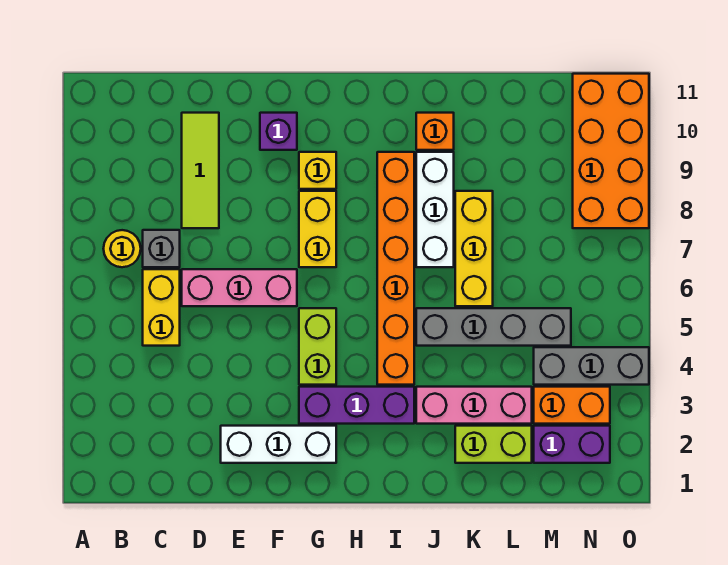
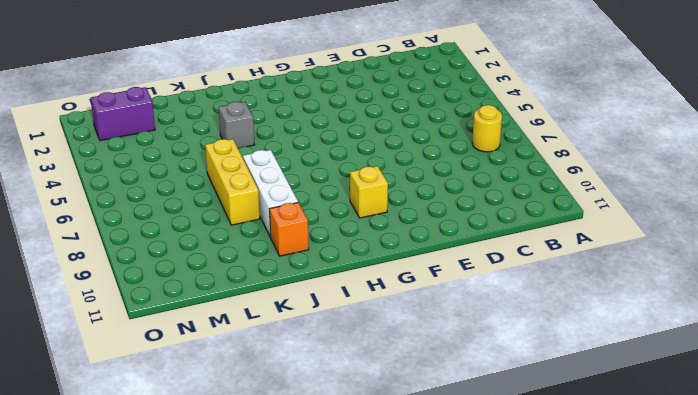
grey 1x1 brick [219,102,254,148] -> grey 1x1 brick moved to [143,230,180,267]
none -> yellow 1x2 brick [143,269,180,346]
none -> pink 1x3 brick [182,269,297,306]
none -> lime 1x3 tile [182,113,219,228]

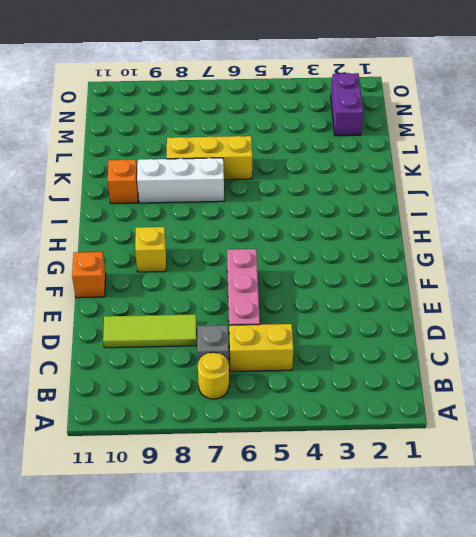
orange 1x1 brick [72,252,106,298] -> none
none -> white 1x3 brick [221,426,336,463]
none -> purple 1x1 brick [260,113,297,150]
none -> purple 1x3 brick [299,387,414,424]

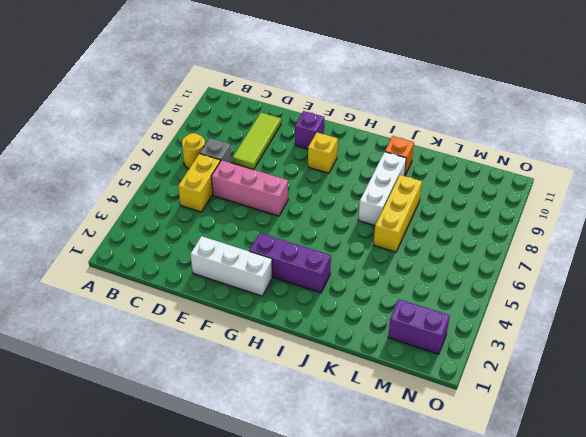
none -> lime 1x2 brick [299,308,336,385]
none -> yellow 1x2 brick [299,191,336,267]
none -> orange 1x6 brick [377,152,414,385]

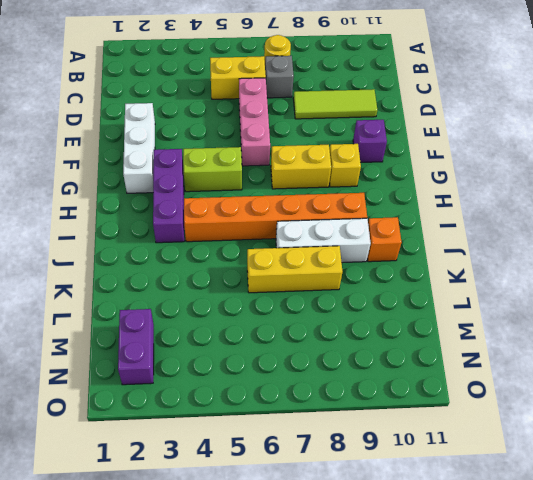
none -> pink 1x3 brick [416,387,532,424]
none -> grey 1x4 brick [416,308,571,346]
none -> lime 1x2 brick [455,426,532,463]

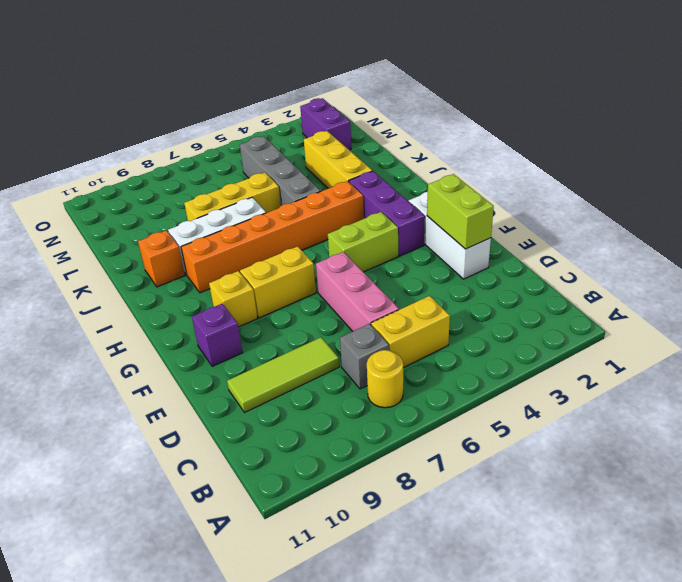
lime 1x2 brick [427,174,494,249] -> lime 1x2 brick moved to [455,426,532,463]
yellow 1x3 brick [304,131,372,188] -> pink 1x3 brick [416,387,532,424]
none -> orange 1x2 brick [534,387,610,424]
none -> grey 1x3 brick [534,347,649,385]
none -> orange 2x4 brick [573,74,649,228]

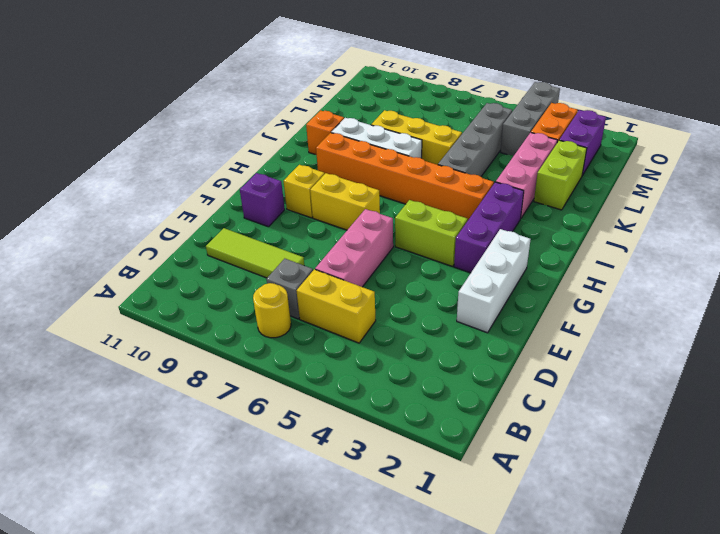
none -> orange 2x4 brick [573,74,649,228]

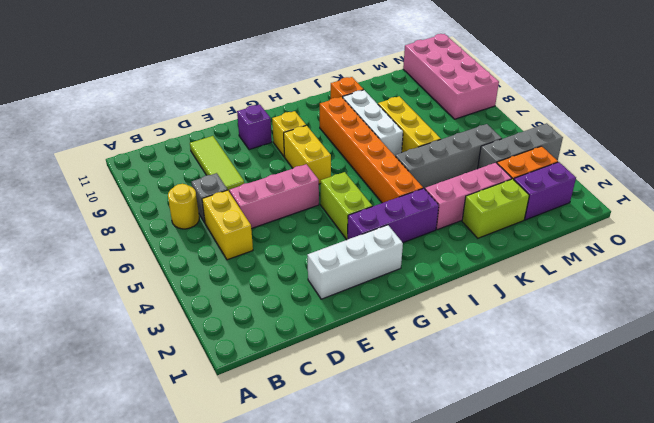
pink 2x4 brick [403,34,499,119] -> orange 2x4 brick [573,74,649,228]

